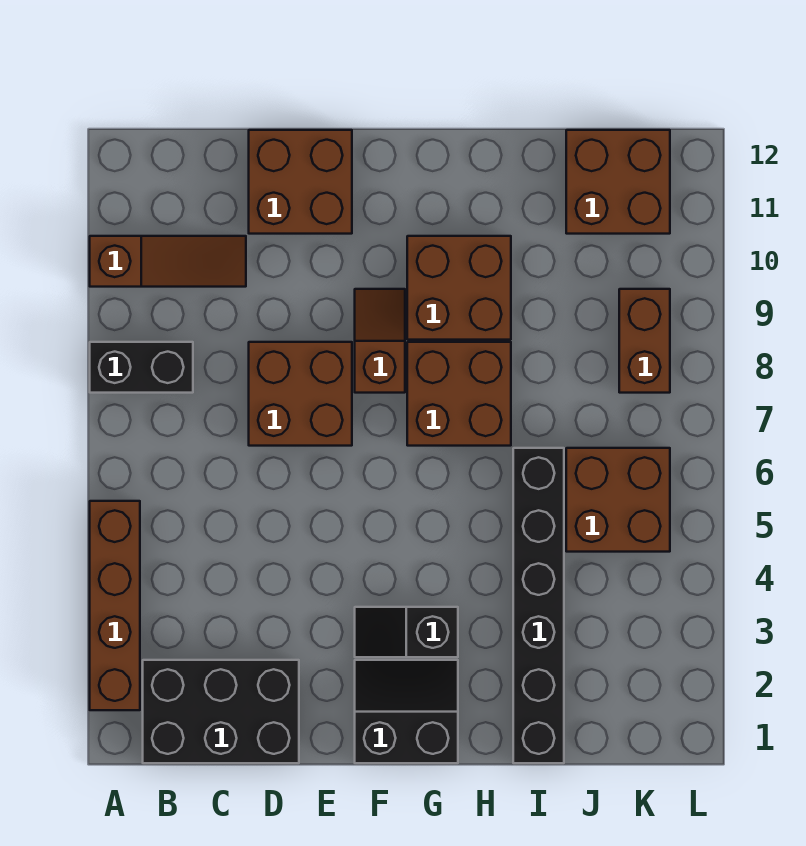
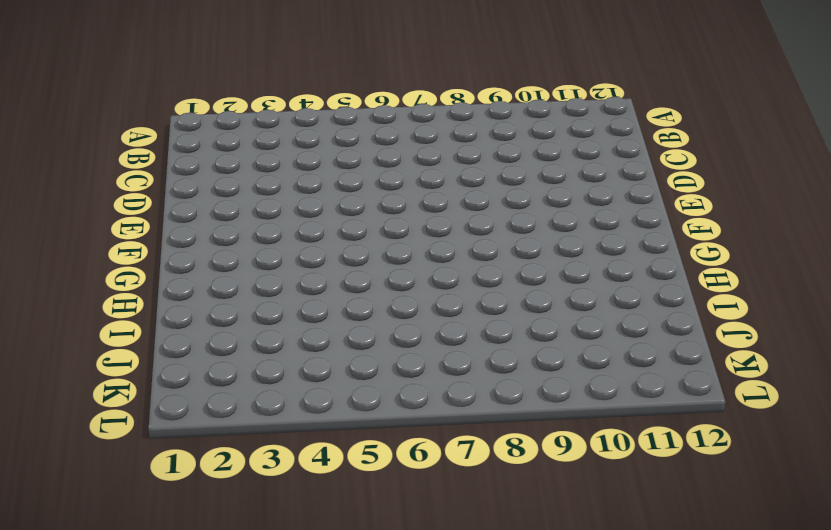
none -> brown 1x4 brick [90,501,140,710]
none -> black 1x2 brick [90,342,193,393]
none -> brown 1x3 slope [90,236,246,287]

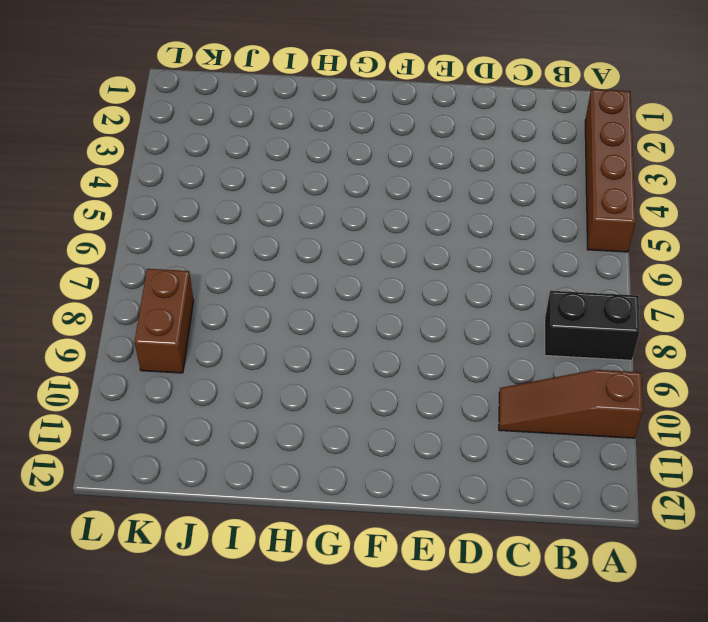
none -> black 2x3 brick [143,660,299,763]
none -> brown 2x2 brick [249,342,352,446]
none -> brown 2x2 brick [249,130,352,234]

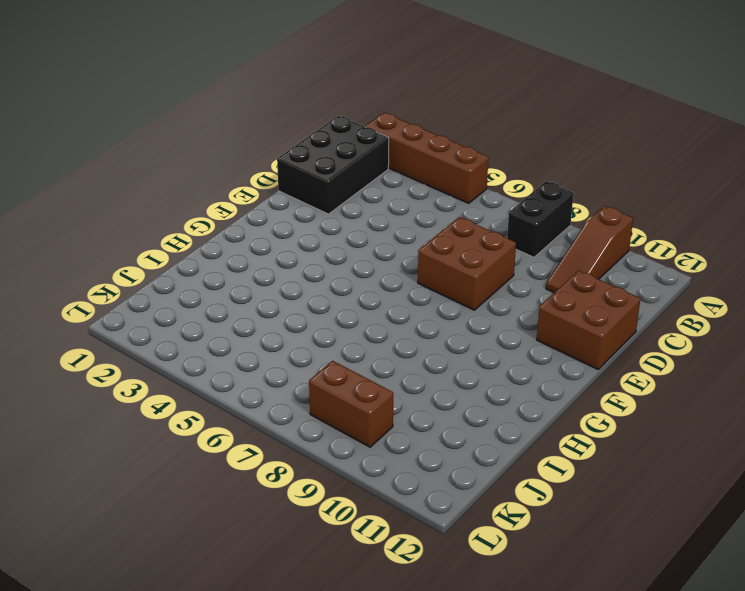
none -> black 2x2 slope [355,660,458,763]
none -> black 1x2 slope [355,607,458,657]
none -> brown 1x2 slope [355,289,405,393]

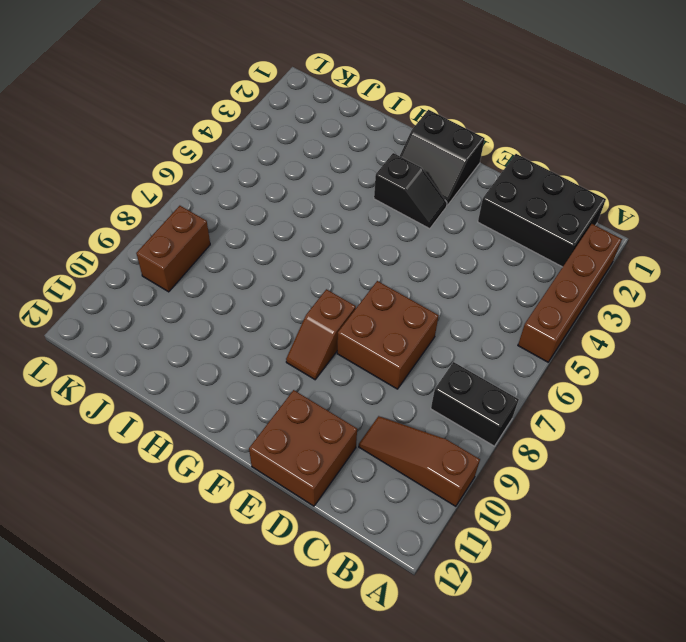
none -> brown 2x2 brick [407,342,511,446]
none -> brown 2x2 brick [407,236,511,340]
none -> black 1x6 brick [513,448,564,763]

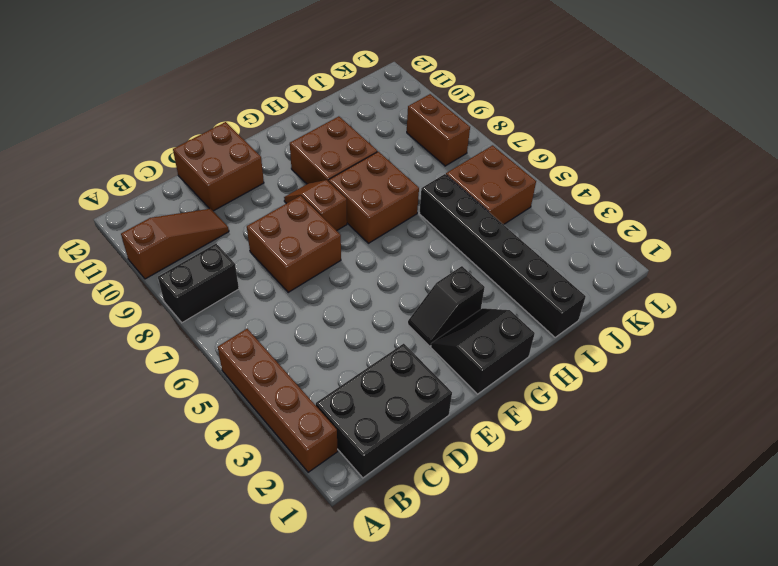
none -> brown 2x2 brick [566,130,670,234]

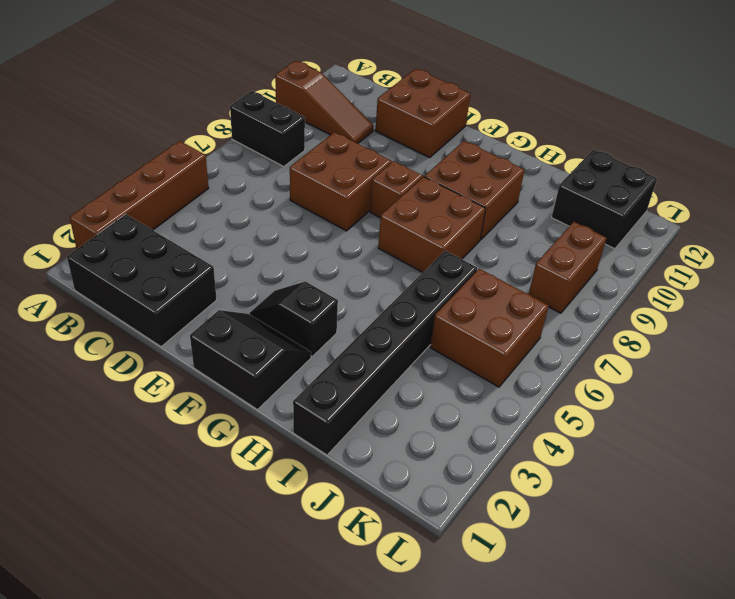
black 2x2 brick [552,149,657,249] -> brown 2x2 brick [566,130,670,234]

